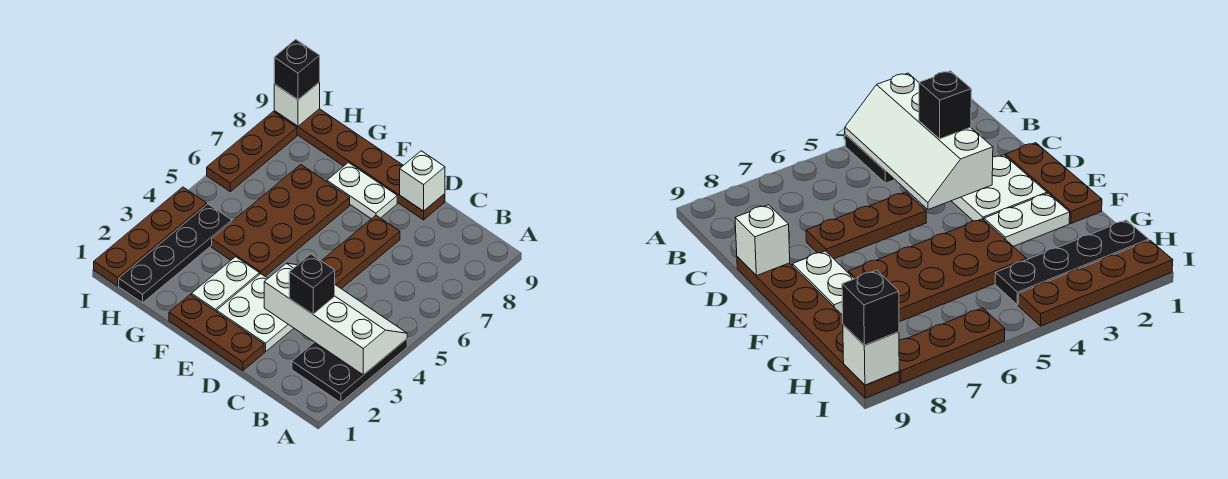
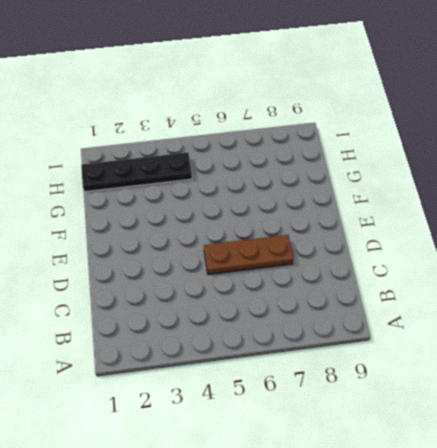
none -> black 2x3 plate [292,339,407,403]
none -> brown 1x3 plate [169,294,264,370]
none -> white 2x2 plate [217,274,294,352]

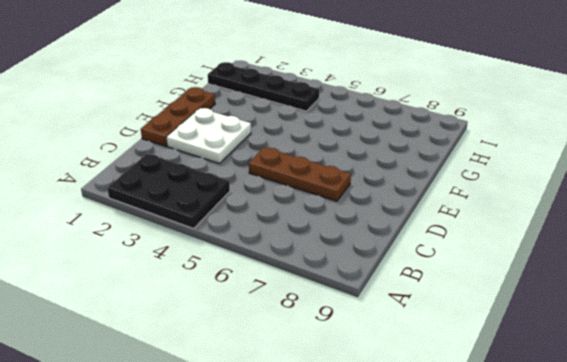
none -> brown 1x6 plate [274,109,445,220]
none -> white 1x2 plate [327,163,397,219]
none -> white 1x2 plate [192,257,259,312]

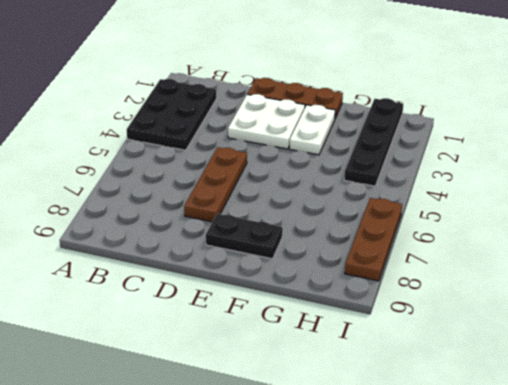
black 1x2 plate [206,214,283,259] -> white 1x2 plate [327,163,397,219]
none -> brown 1x6 plate [274,109,445,220]
none -> brown 2x4 plate [212,164,350,276]
none -> brown 1x4 plate [94,187,207,286]

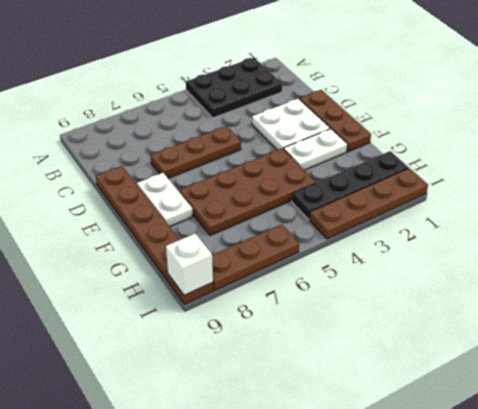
none -> white 2x4 slope [264,263,407,375]
none -> white 1x1 brick [400,151,445,211]
none -> black 1x1 brick [289,254,335,314]

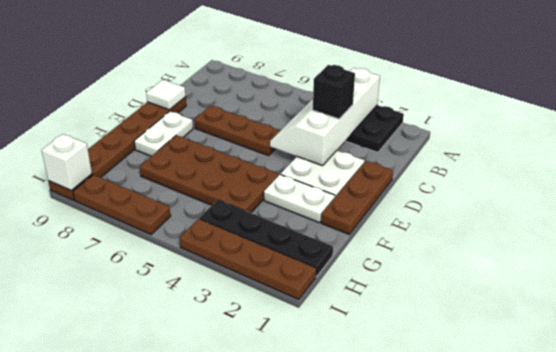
white 1x1 tile [146,80,186,110] -> white 1x1 brick [400,151,445,211]
none -> black 1x1 brick [274,39,320,99]

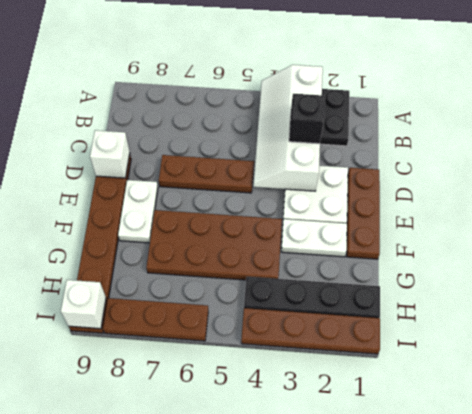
none -> black 1x1 brick [274,39,320,99]

